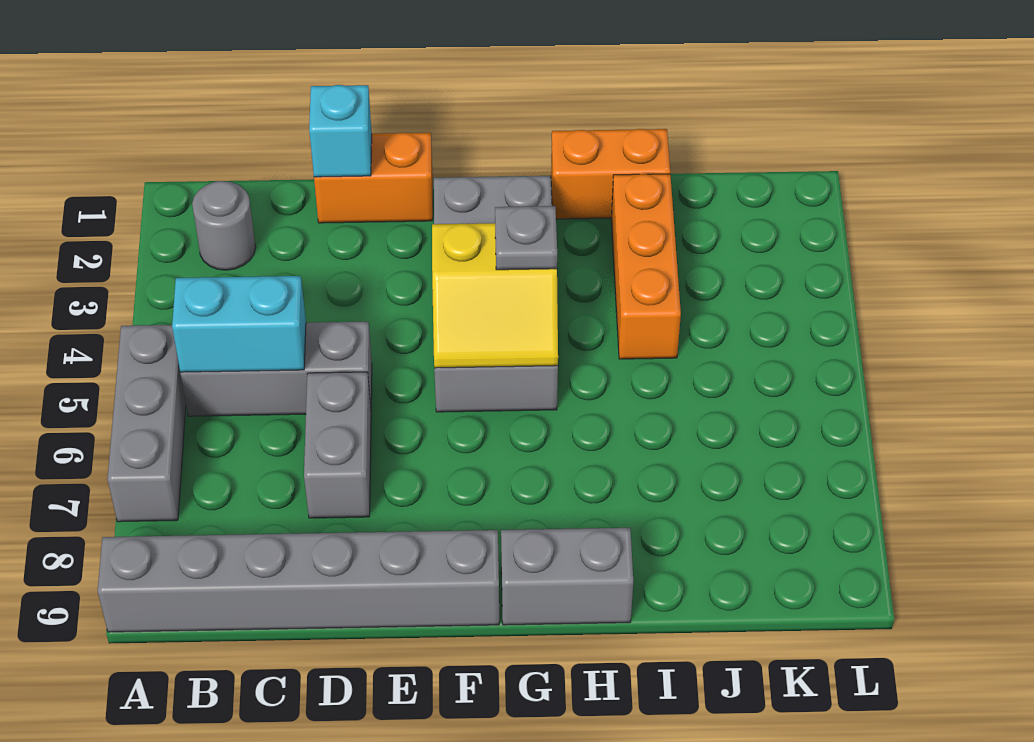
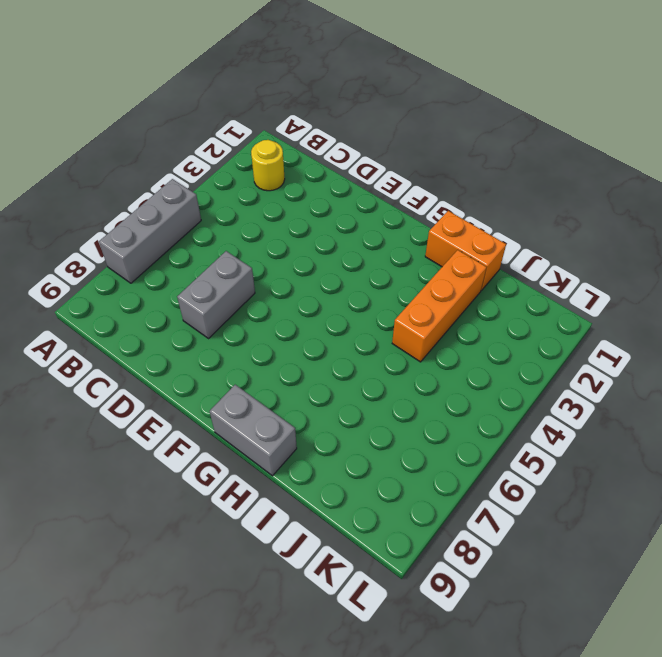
yellow 1x1 round brick [251,140,285,191] -> grey 1x1 round brick [192,181,256,270]
none -> grey 1x6 brick [98,530,499,632]
none -> grey 1x3 brick [180,322,372,416]
none -> orange 1x2 brick [314,133,433,223]

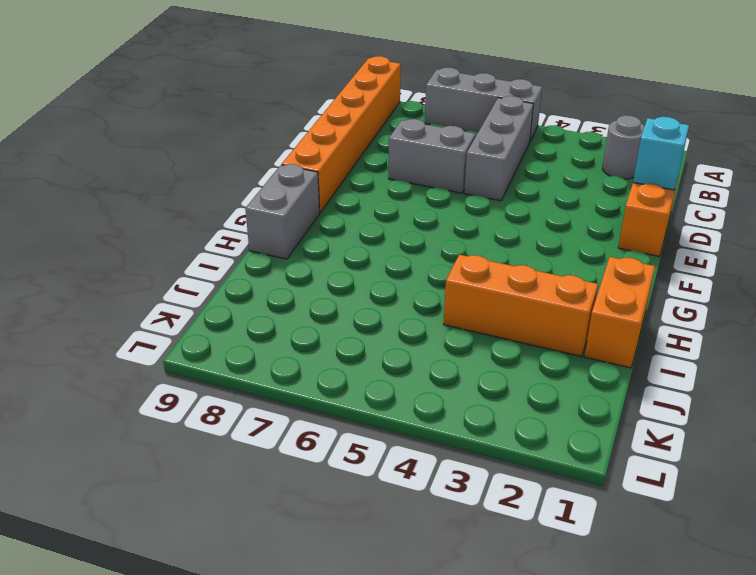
orange 1x6 brick [282,56,401,212] -> grey 1x6 brick [98,530,499,632]
none -> grey 2x4 brick [434,176,558,412]
none -> cyan 1x2 brick [172,276,306,372]
none -> yellow 2x2 slope [432,223,558,368]

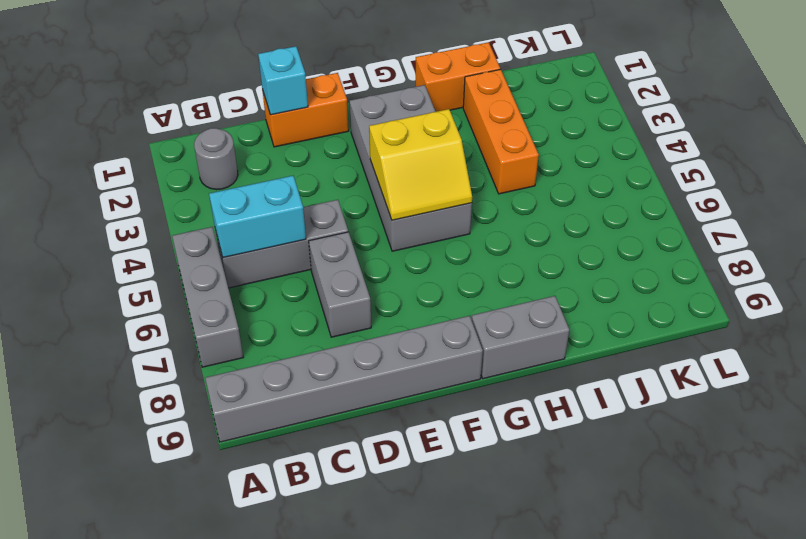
none -> grey 1x1 plate [495,206,557,270]

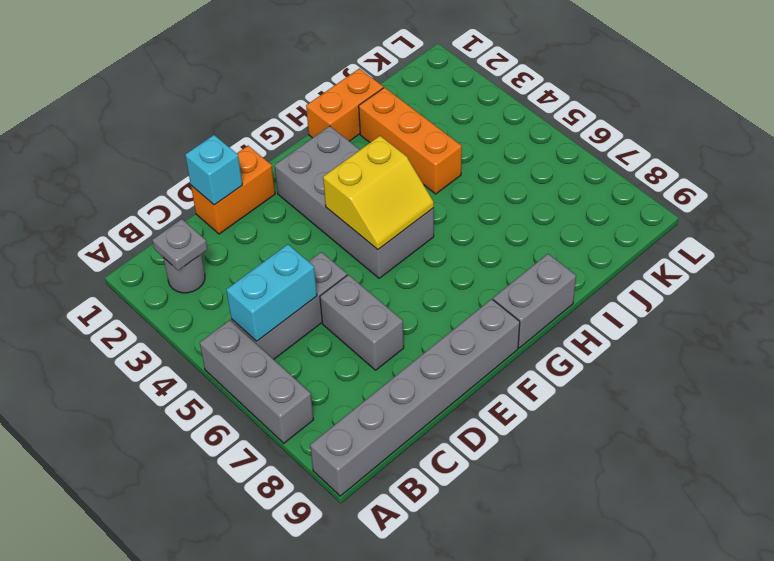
grey 1x1 plate [152,219,208,270] -> grey 1x1 plate moved to [495,206,557,270]

